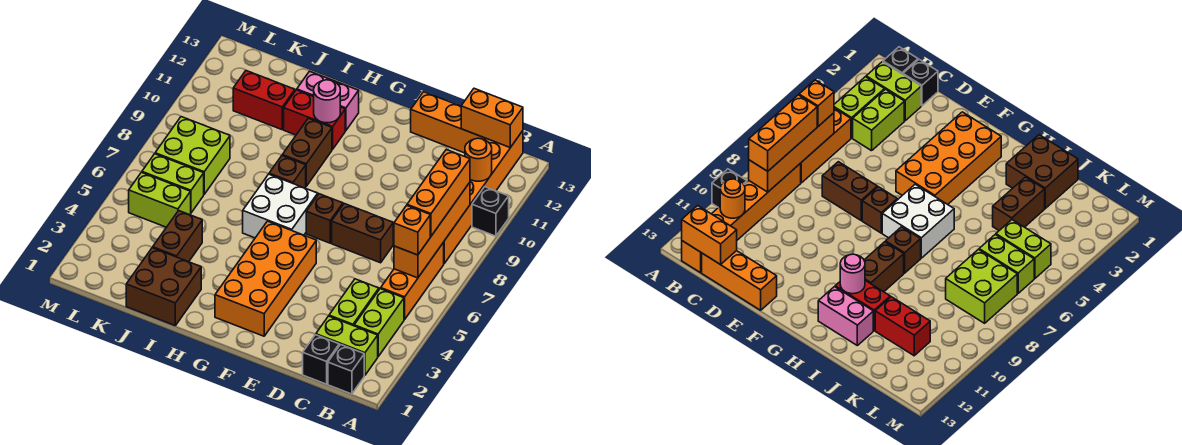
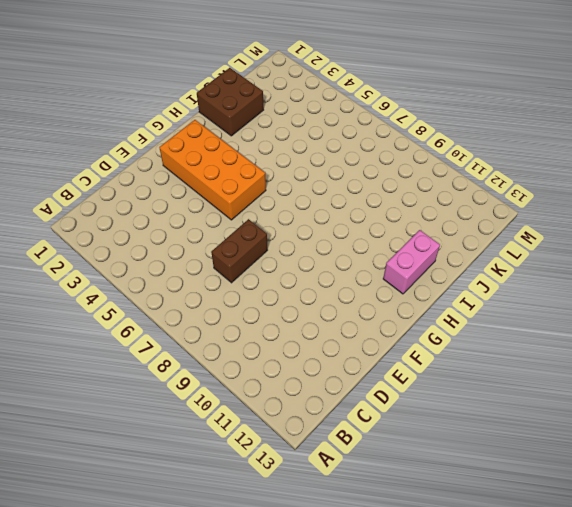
none -> black 1x1 brick [472,187,509,236]
none -> black 1x1 brick [328,345,364,394]
none -> lime 1x2 brick [316,316,378,375]

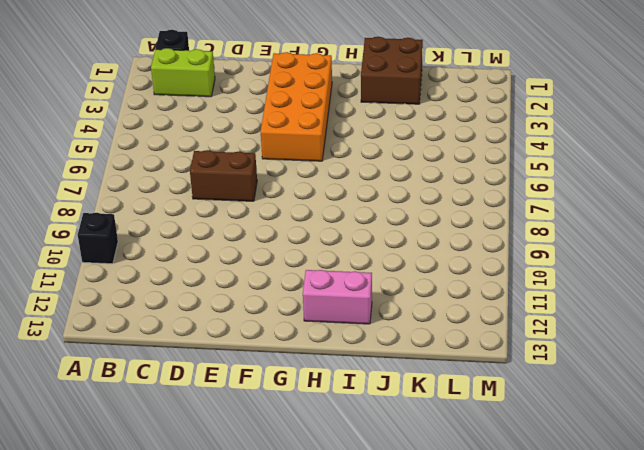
none -> lime 1x2 brick [354,289,404,356]
none -> orange 1x3 brick [381,242,444,319]
none -> orange 1x6 brick [444,131,523,263]

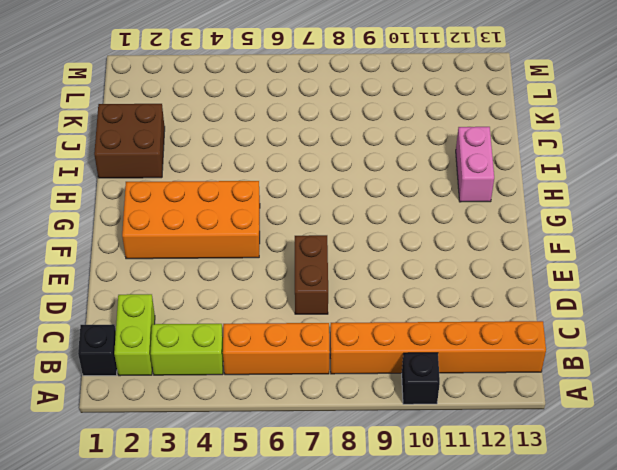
none -> black 1x1 brick [303,335,339,384]
none -> lime 1x2 brick [329,279,379,326]
none -> orange 1x3 brick [411,92,486,153]

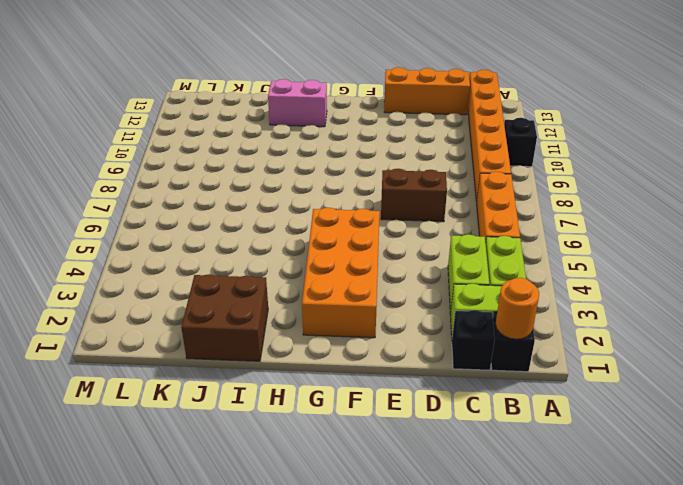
orange 1x1 round brick [495,278,539,339] -> orange 1x1 round brick moved to [465,138,492,181]
none -> brown 1x1 brick [306,194,343,243]
none -> white 2x2 brick [243,174,318,238]
none -> brown 1x1 brick [269,156,306,188]

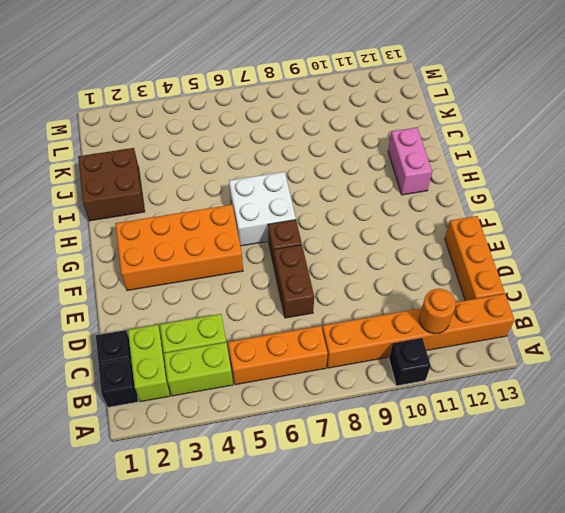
none -> brown 1x1 brick [269,156,306,188]
none -> brown 1x2 brick [282,118,332,186]
none -> red 1x2 brick [284,90,345,149]

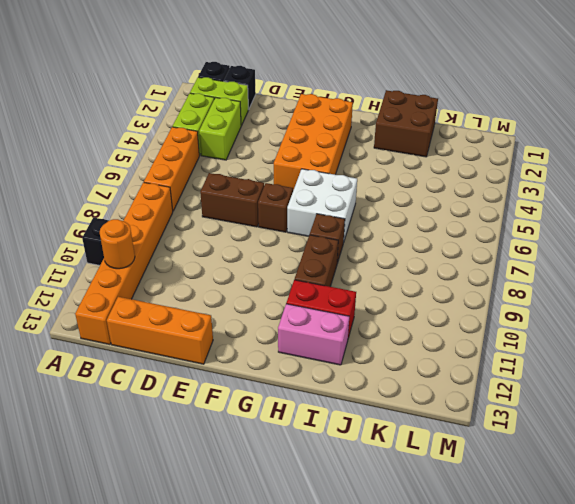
none -> brown 1x2 brick [153,211,202,262]
none -> red 1x2 brick [233,71,295,130]
none -> lime 1x2 brick [129,172,191,227]

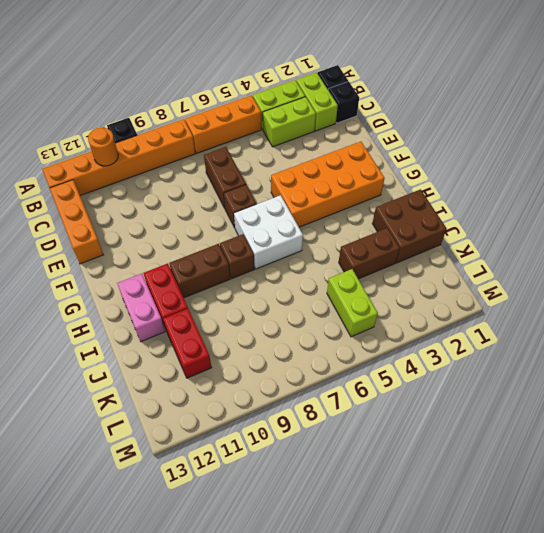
none -> lime 1x2 brick [142,154,204,213]
none -> lime 2x2 brick [155,117,230,194]
none -> orange 1x4 brick [394,182,470,278]

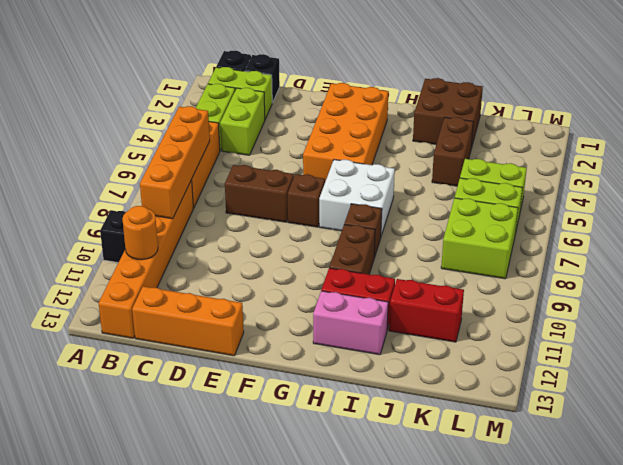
none -> orange 1x2 brick [461,88,523,147]
none -> pink 1x1 round brick [314,80,340,123]
none -> orange 1x1 brick [394,205,430,255]

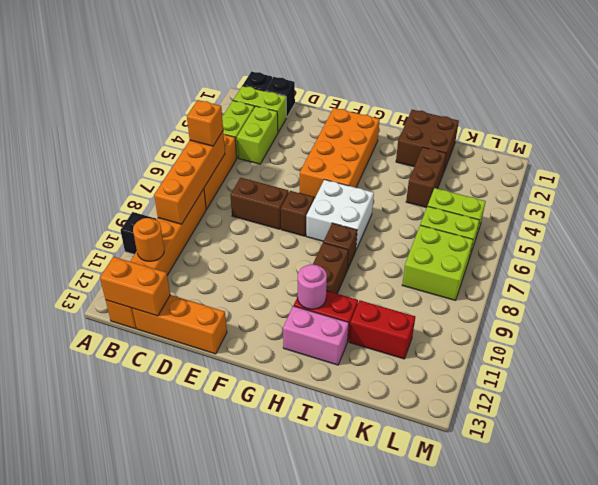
none -> orange 1x3 brick [407,150,470,236]

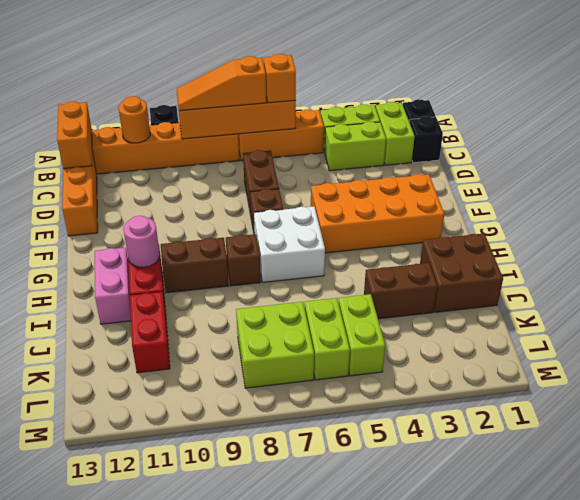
orange 1x3 slope [177,56,266,111] -> orange 1x3 brick [407,150,470,236]

